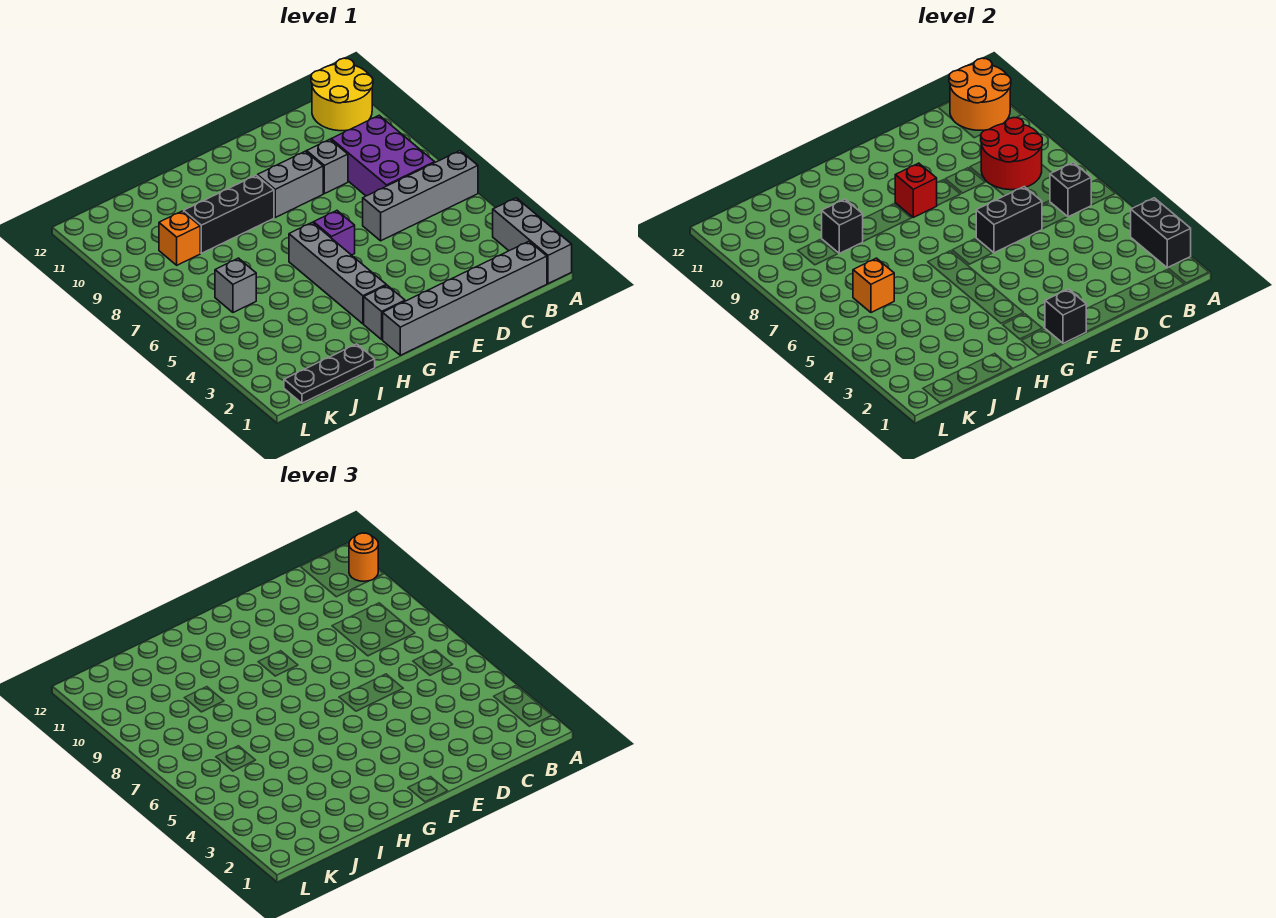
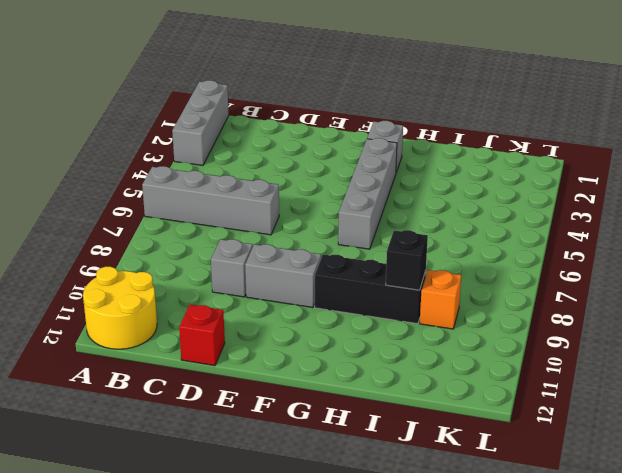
red 1x1 brick [179,305,225,366] -> red 1x1 brick moved to [895,163,937,217]
none -> grey 1x6 brick [383,241,547,355]
none -> purple 2x3 brick [331,115,435,196]
none -> purple 1x1 brick [314,211,355,255]

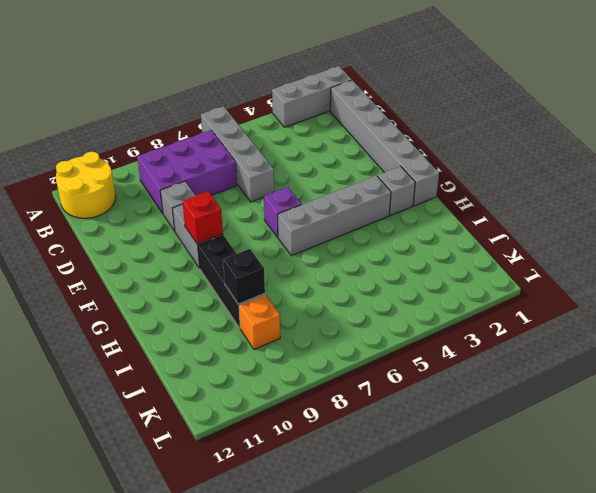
none -> black 1x3 plate [284,344,375,403]
none -> grey 1x1 brick [215,258,256,312]
none -> black 1x2 brick [1131,198,1191,268]

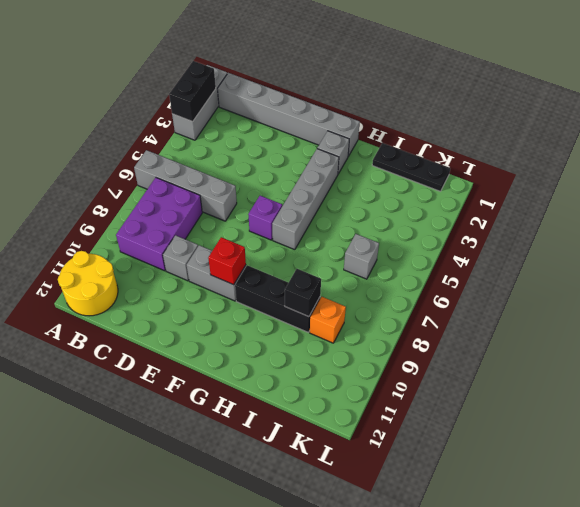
none -> orange 2x2 round brick [949,58,1011,130]
none -> black 1x1 brick [1050,163,1091,217]
none -> red 2x2 round brick [981,118,1042,190]

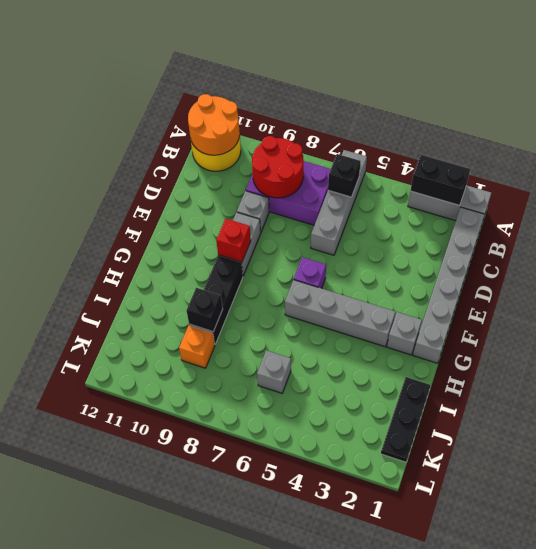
none -> black 1x2 brick [976,187,1042,253]
none -> black 1x1 brick [1045,289,1086,343]
none -> orange 1x1 brick [853,258,894,312]

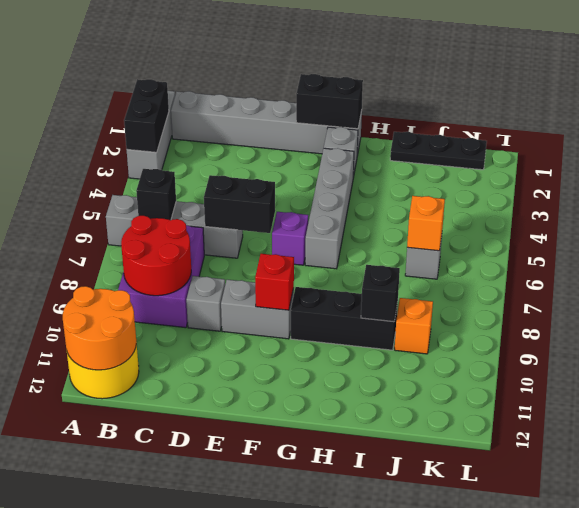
black 1x2 brick [296,74,363,129] -> black 1x1 brick [1045,289,1086,343]
none -> orange 1x1 round brick [349,533,378,581]

